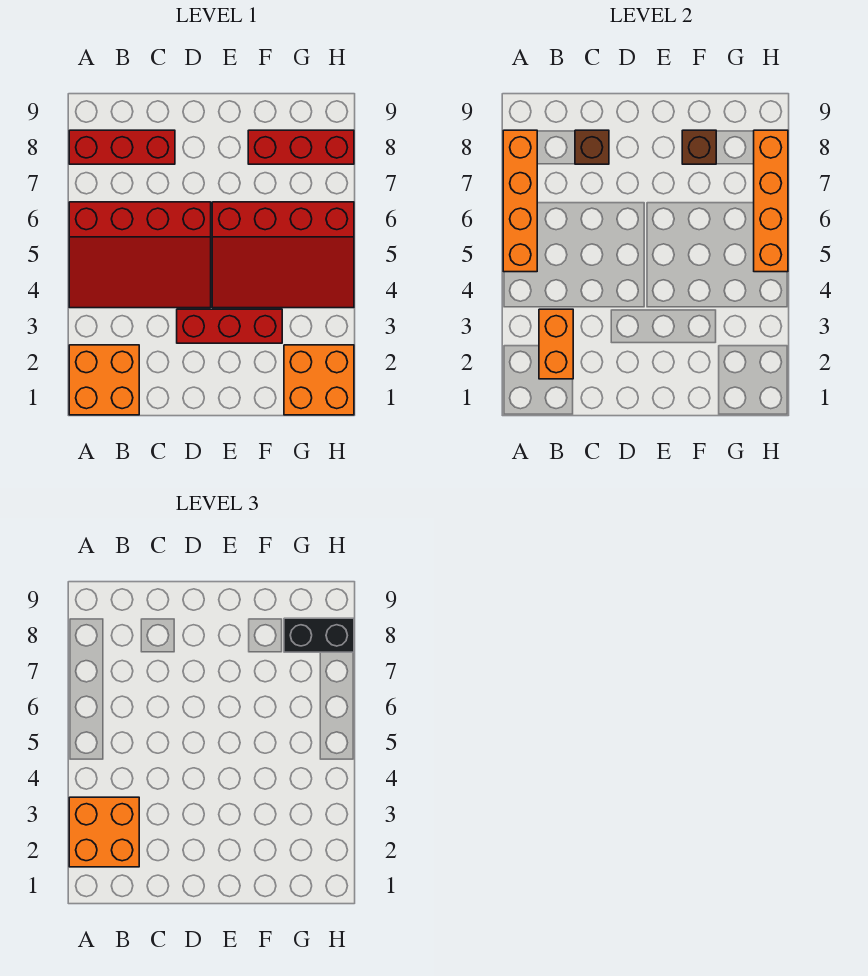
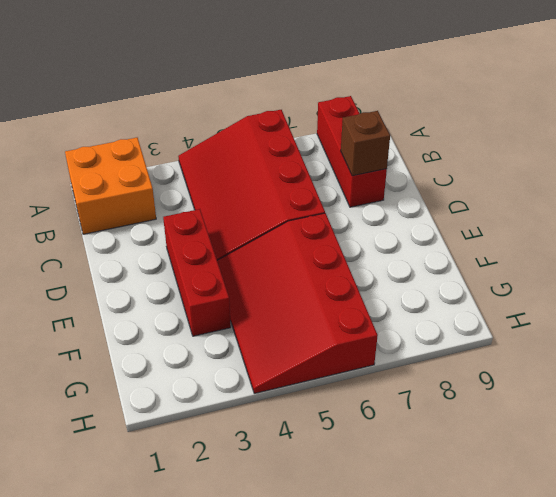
none -> red 1x3 brick [248,130,354,164]
none -> orange 2x2 brick [284,345,354,415]
none -> orange 1x4 brick [503,130,537,272]

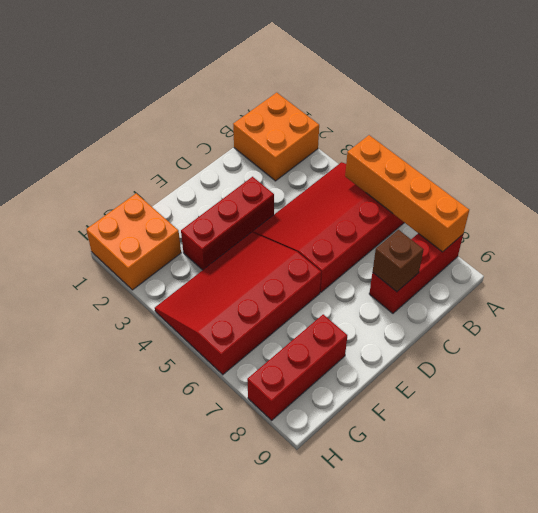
none -> orange 1x2 brick [539,309,573,379]
none -> brown 1x1 brick [682,130,716,164]
none -> orange 1x4 brick [754,130,788,272]

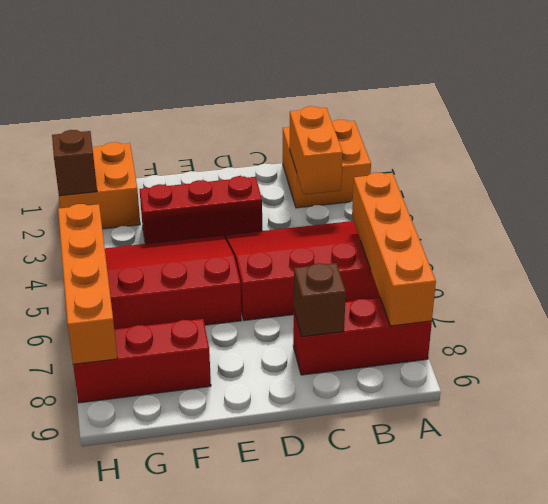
brown 1x1 brick [52,130,97,196] -> brown 1x1 brick moved to [682,130,716,164]
none -> orange 2x2 brick [69,797,139,867]
none -> black 1x2 brick [284,618,354,652]

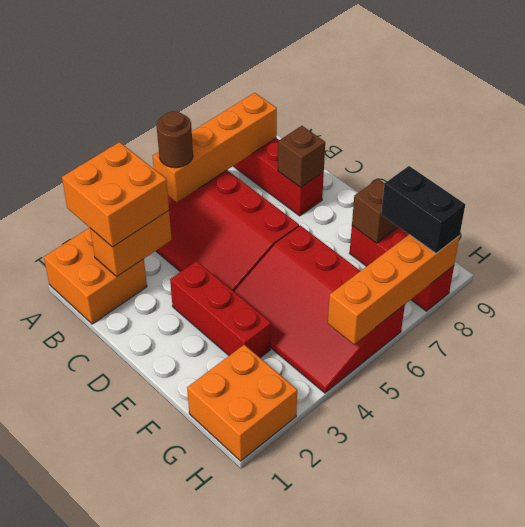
brown 1x1 round brick [157,111,193,168] -> none

